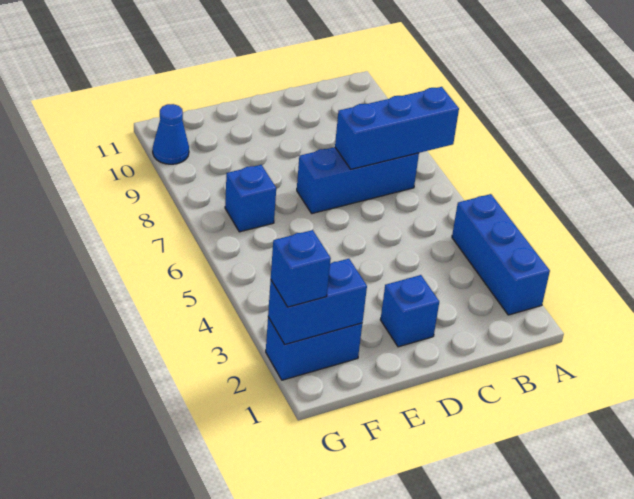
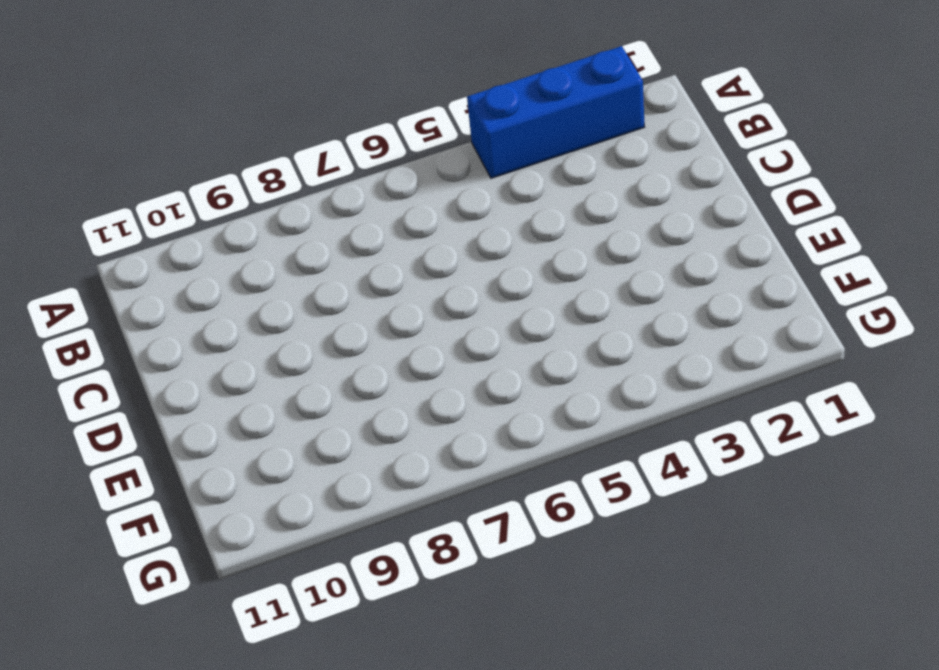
none -> blue 1x3 brick [297,147,419,213]
none -> blue 1x1 brick [380,275,439,347]

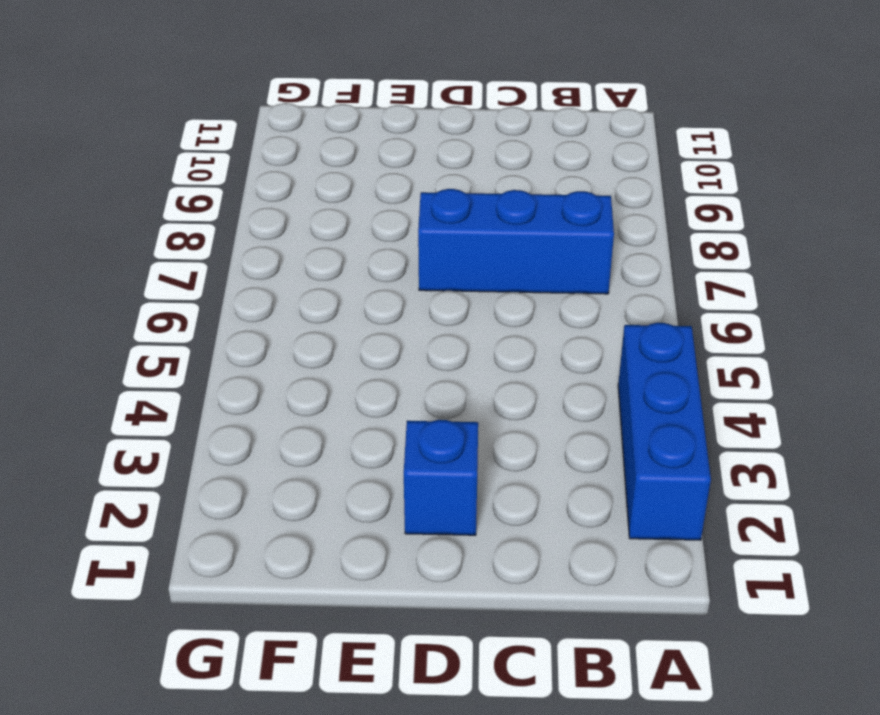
none -> blue 1x2 brick [266,317,362,380]
none -> blue 1x1 brick [225,165,276,232]

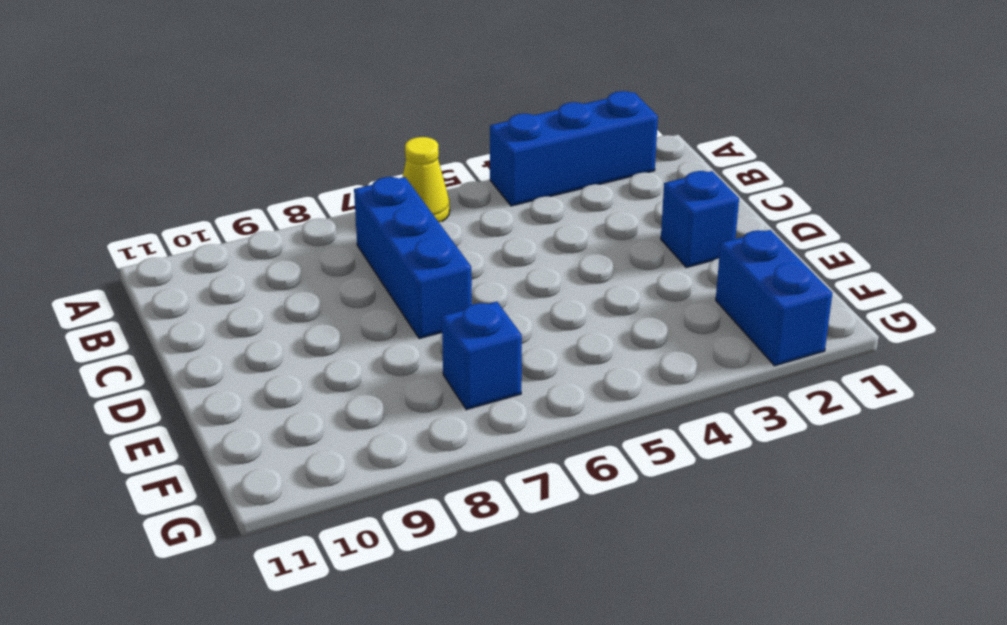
yellow 1x1 cone [402,137,450,222] -> none
none -> blue 1x1 cone [153,104,189,164]
none -> blue 1x3 brick [335,87,459,169]

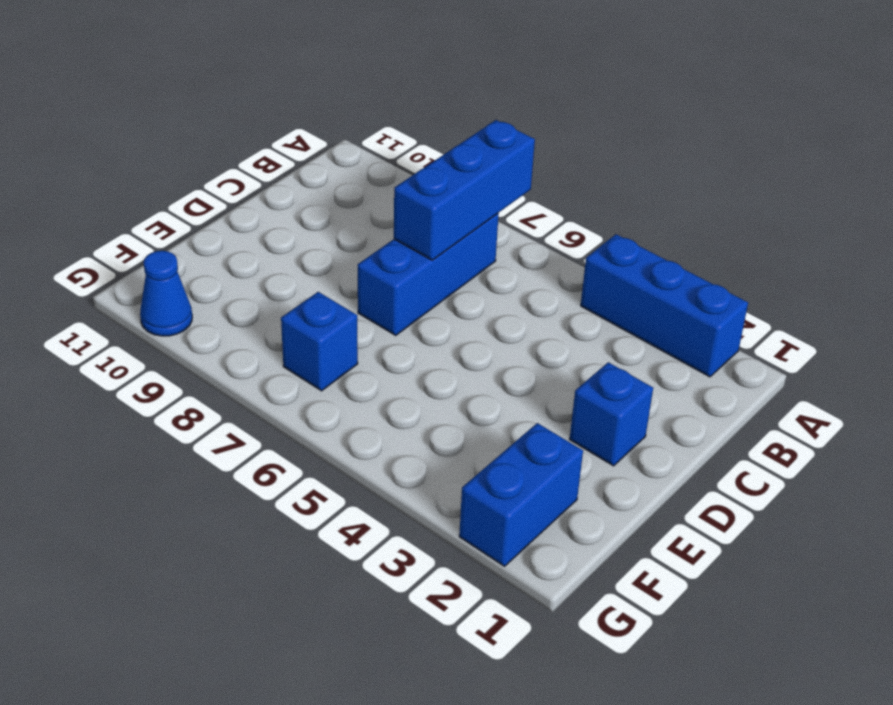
none -> blue 1x2 brick [268,259,367,344]
none -> blue 1x1 brick [271,230,331,307]

